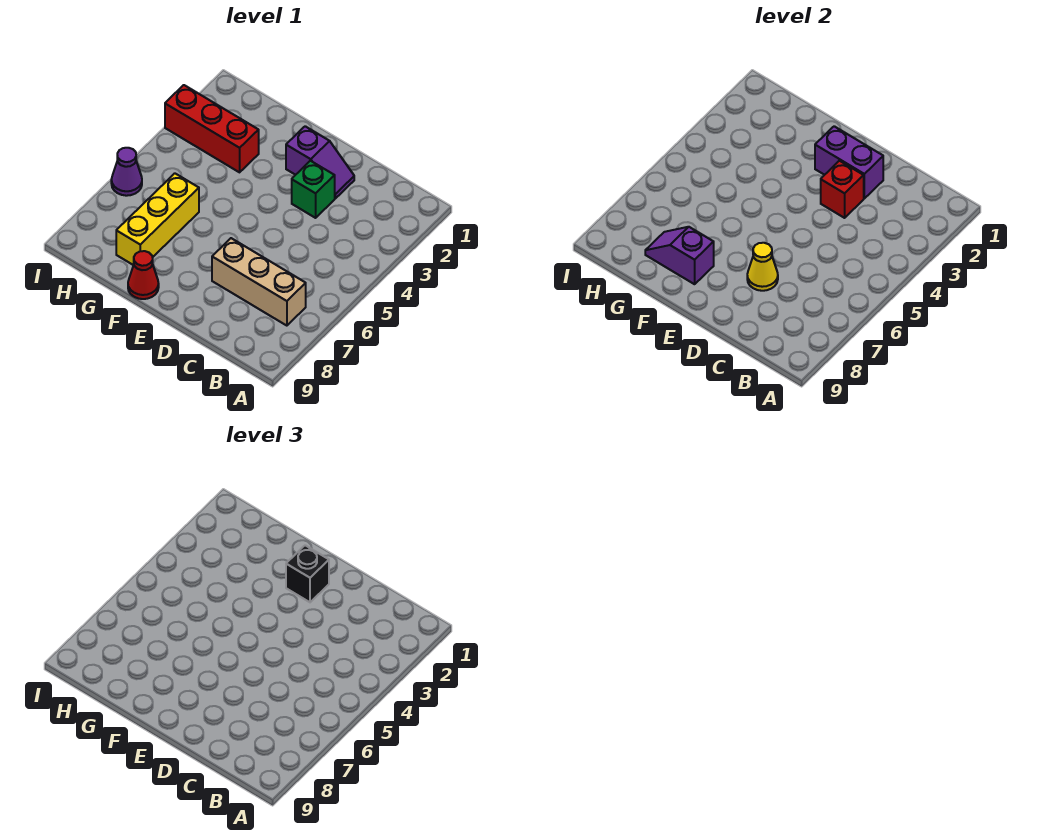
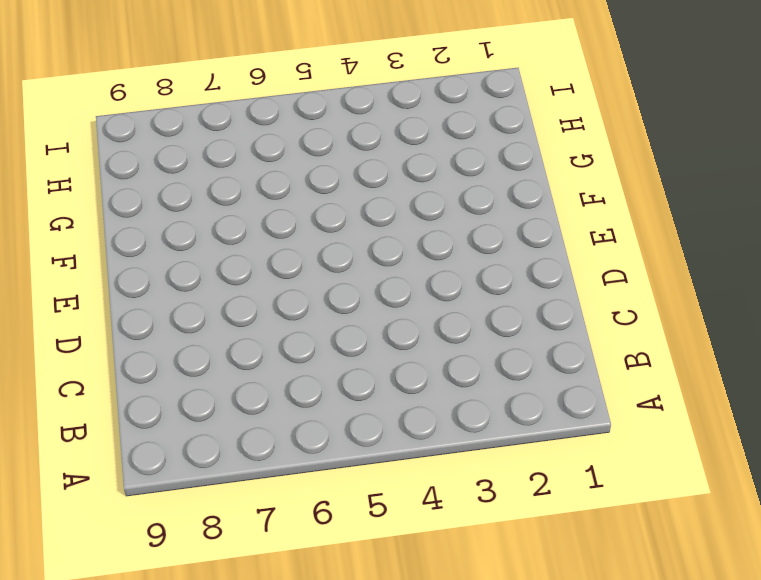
none -> tan 1x3 brick [212,238,306,326]
none -> purple 1x2 slope [286,126,354,198]
none -> green 1x1 brick [292,161,335,218]

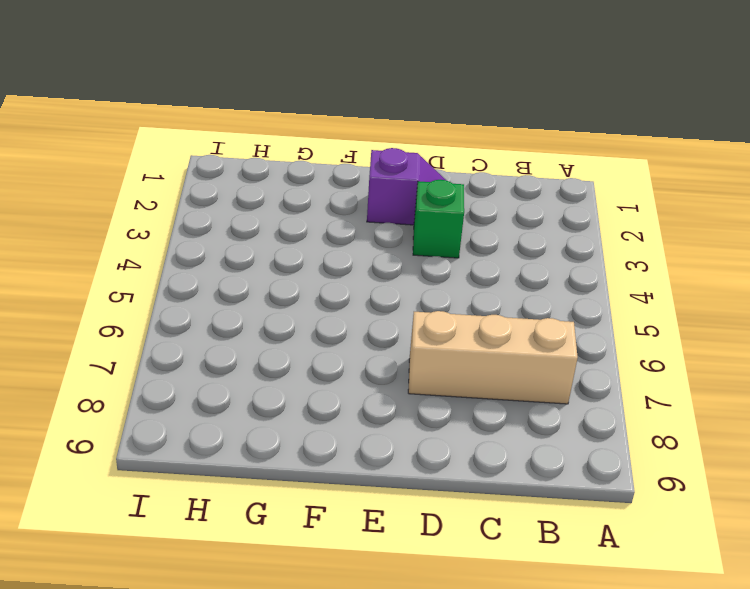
none -> red 1x1 cone [128,251,159,299]
none -> red 1x3 brick [165,85,259,172]
none -> yellow 1x3 brick [116,173,199,265]

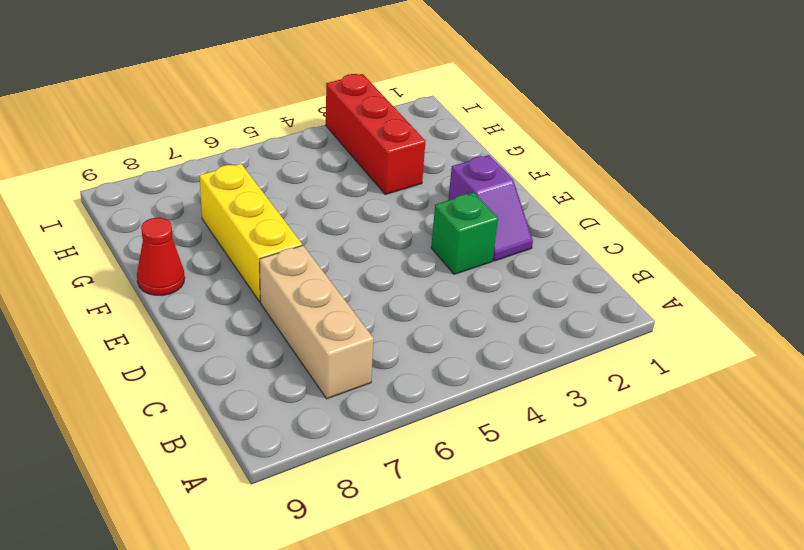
yellow 1x3 brick [200,164,302,302] -> yellow 1x3 brick turned to [116,173,199,265]
none -> purple 1x1 cone [111,148,142,196]
none -> purple 1x2 brick [815,126,883,198]
none -> red 1x1 brick [821,161,864,218]

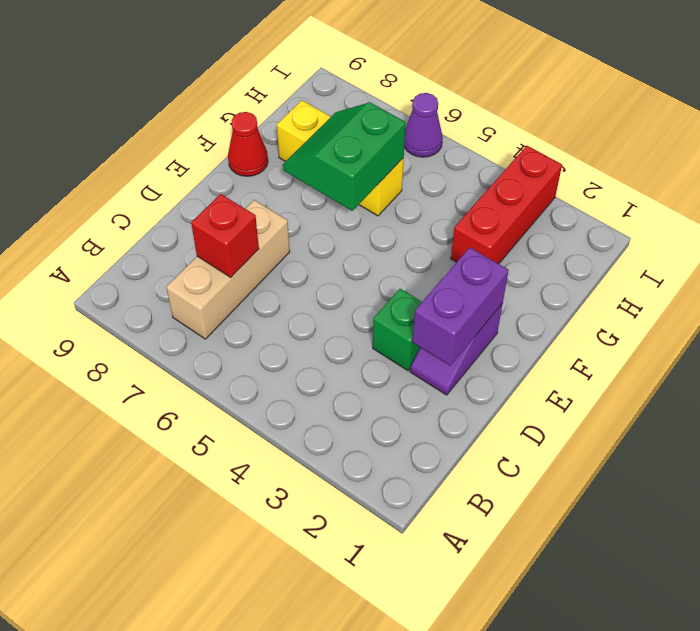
red 1x1 brick [191,194,259,277] -> red 1x1 brick moved to [821,161,864,218]
green 2x2 slope [283,102,406,211] -> none
none -> yellow 1x1 cone [747,243,778,291]
none -> purple 1x2 slope [645,227,714,284]
none -> black 1x1 brick [286,545,329,602]

